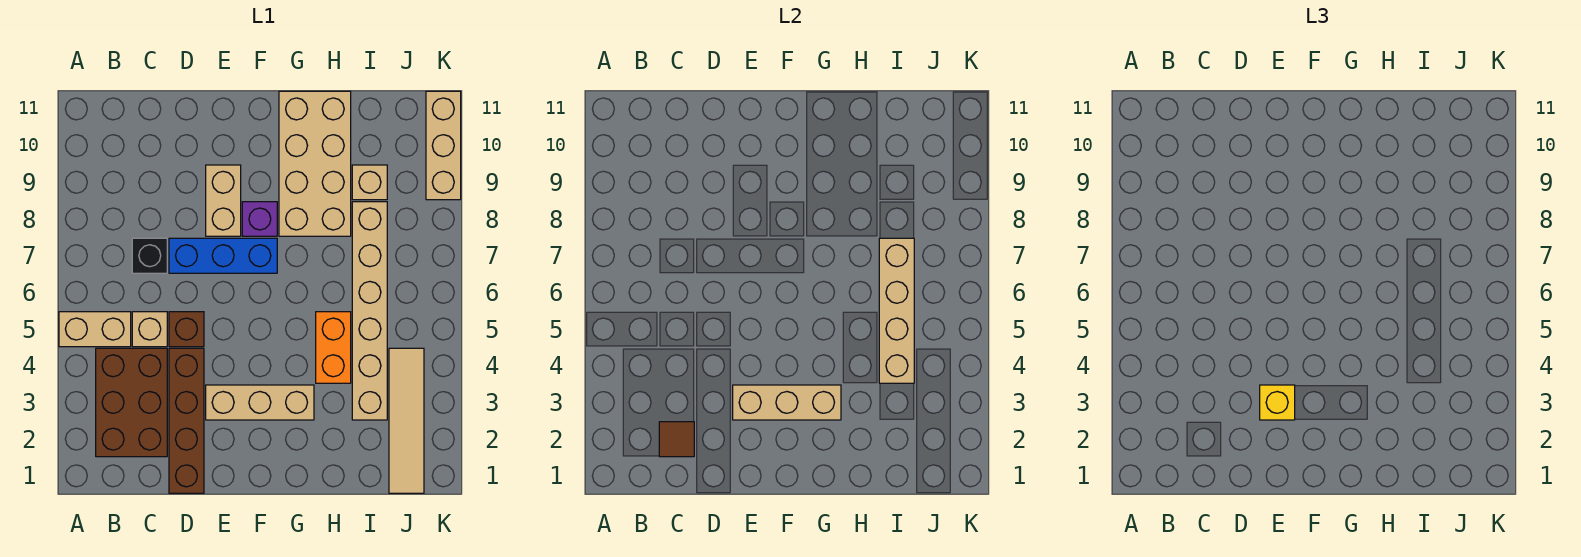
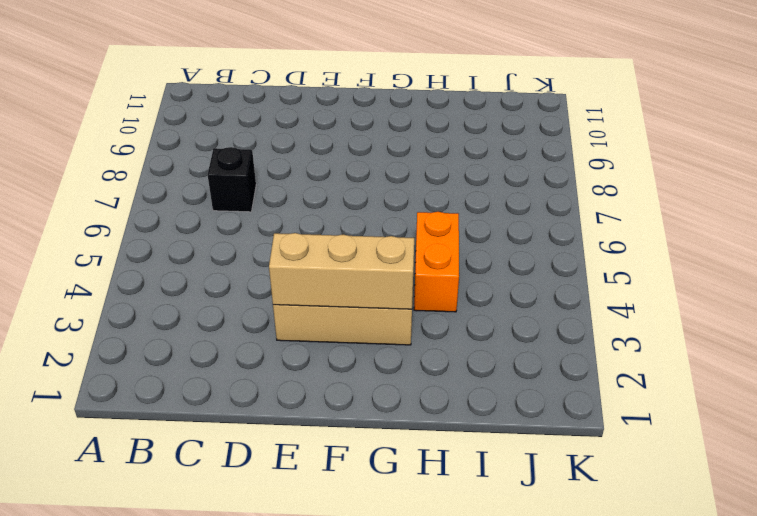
none -> tan 1x2 brick [59,312,131,347]
none -> brown 2x3 brick [96,348,167,457]
none -> tan 1x1 brick [132,312,167,347]

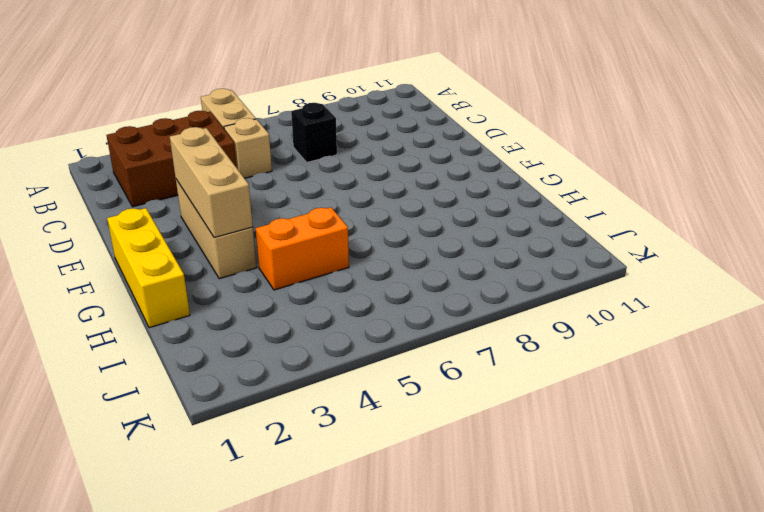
yellow 1x3 brick [107,208,190,328] -> none
none -> brown 1x4 brick [169,348,204,493]
none -> brown 1x1 brick [169,312,204,347]
none -> blue 1x3 brick [169,238,277,273]

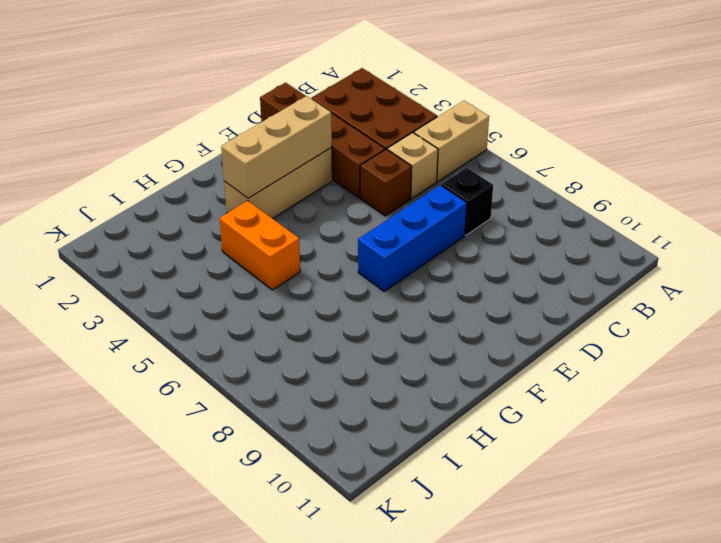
none -> tan 1x2 brick [206,165,241,236]
none -> purple 1x1 brick [242,202,277,236]
none -> tan 2x4 brick [279,91,351,236]

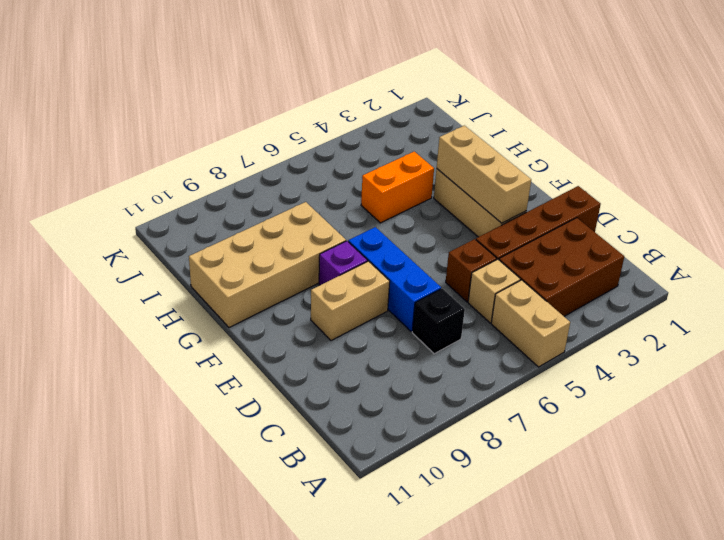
none -> tan 1x6 brick [352,202,387,420]
none -> tan 1x1 brick [352,165,387,200]
none -> tan 1x4 tile [389,348,424,493]

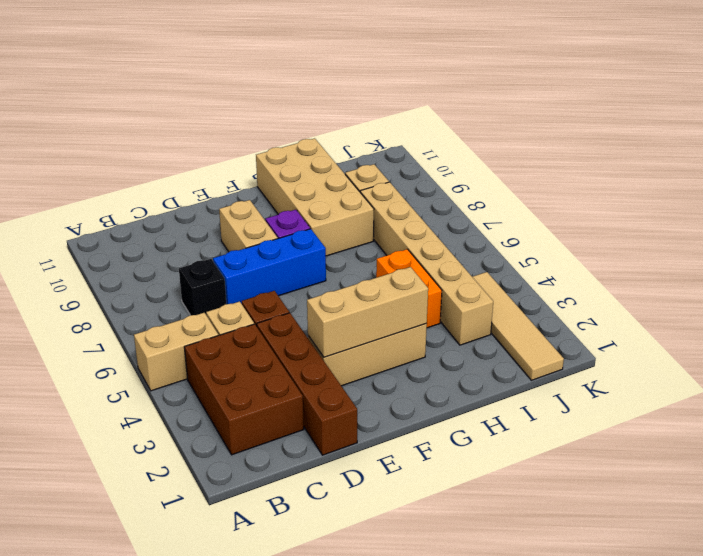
none -> tan 1x3 brick [426,91,461,200]
none -> brown 1x1 tile [659,422,694,457]
none -> tan 1x4 brick [879,238,914,383]

